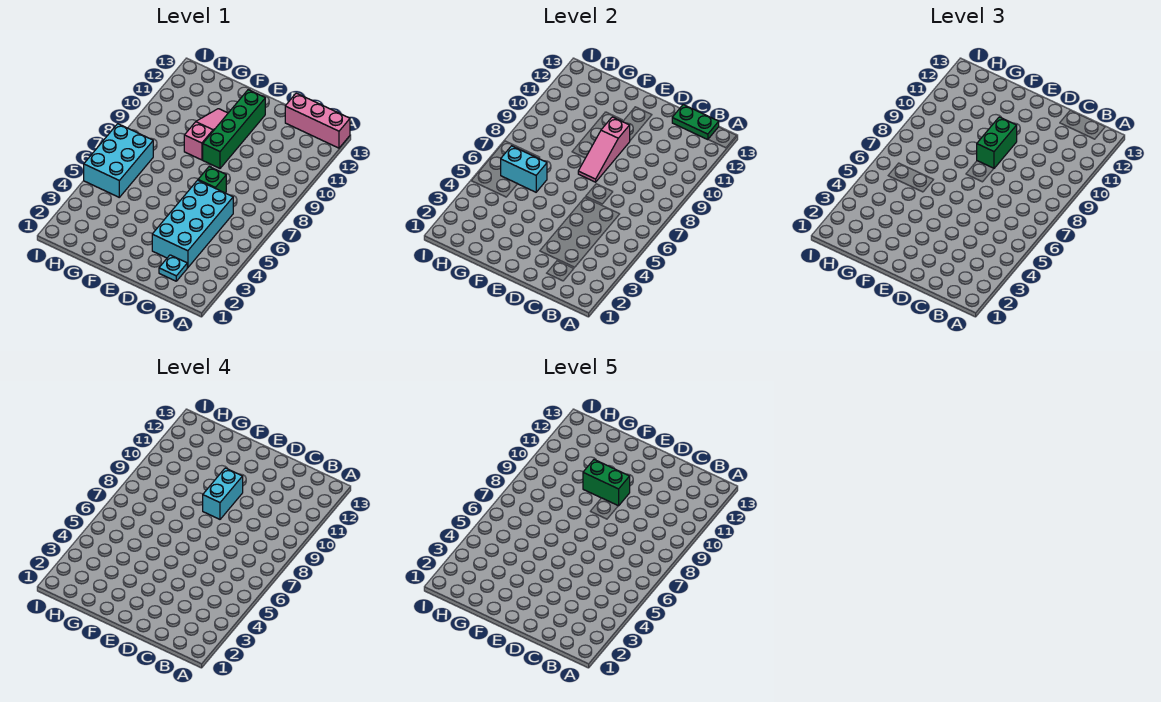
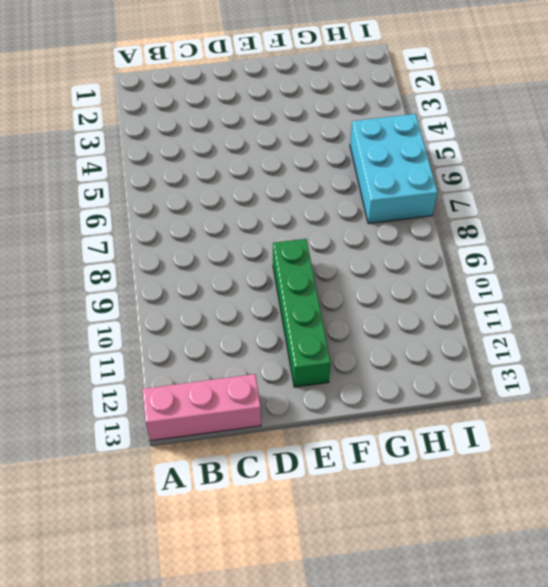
none -> cyan 1x1 plate [159,255,187,281]
none -> cyan 2x4 brick [152,180,233,268]
none -> green 1x1 brick [198,167,226,193]

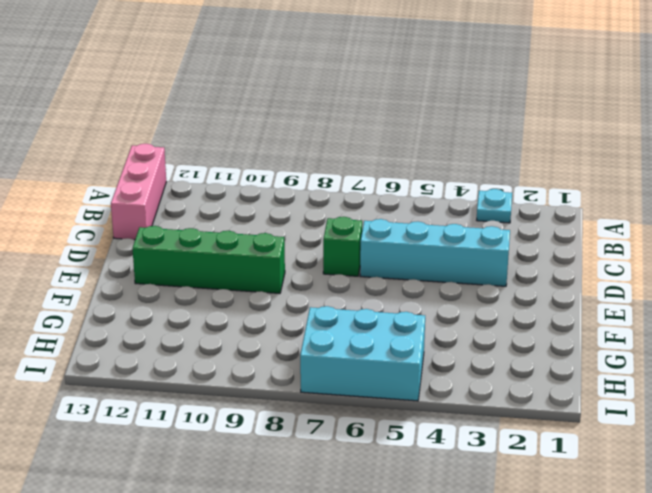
cyan 1x1 plate [477,189,512,223] -> cyan 1x1 plate moved to [159,255,187,281]
cyan 1x4 brick [360,219,510,286] -> cyan 2x4 brick [152,180,233,268]
none -> pink 1x3 slope [184,109,228,160]
none -> green 1x2 plate [672,105,719,140]
none -> pink 1x3 slope [578,117,630,182]

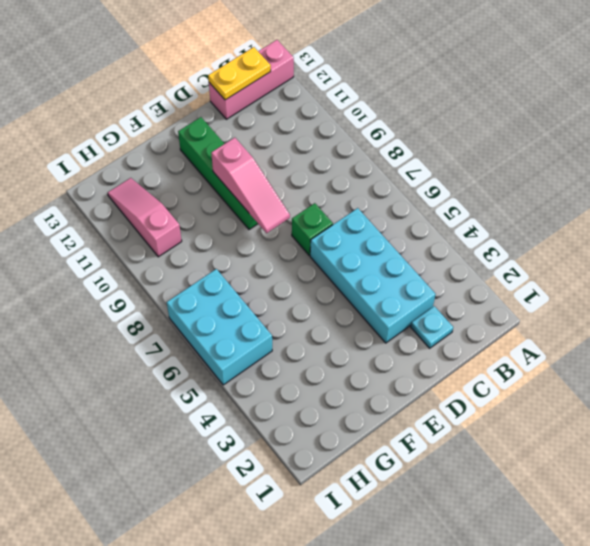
yellow 1x2 plate [208,47,271,100] -> green 1x2 plate [672,105,719,140]
pink 1x3 slope [108,178,182,257] -> pink 1x3 slope moved to [184,109,228,160]
none -> cyan 1x2 brick [501,146,547,192]
none -> green 1x2 brick [977,117,1017,168]
none -> cyan 1x2 brick [203,468,243,519]

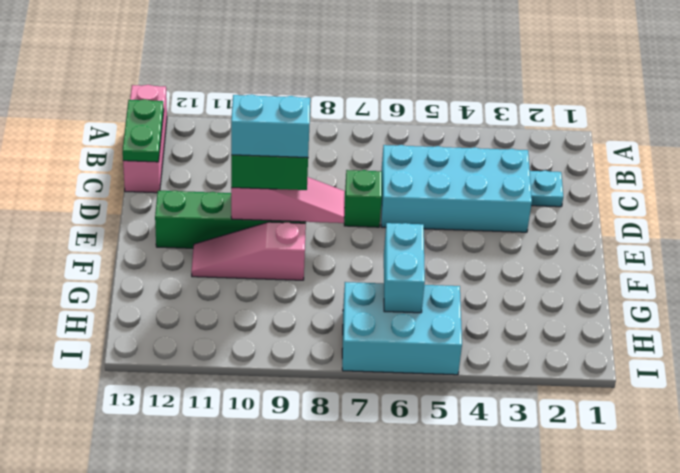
none -> green 1x2 brick [583,460,630,506]

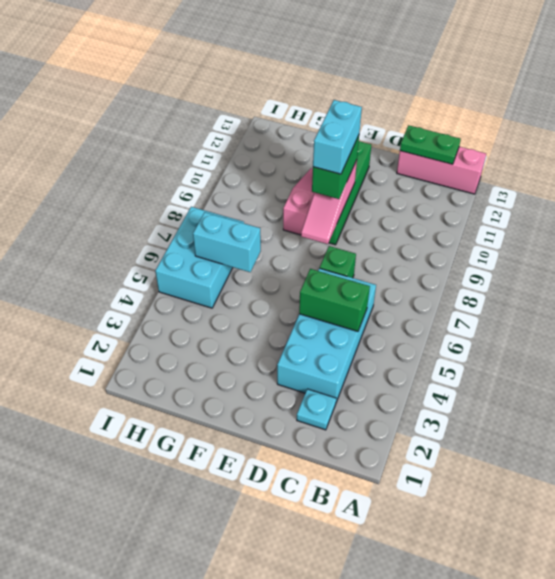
green 1x2 brick [299,269,370,331] -> green 1x2 brick moved to [583,460,630,506]

